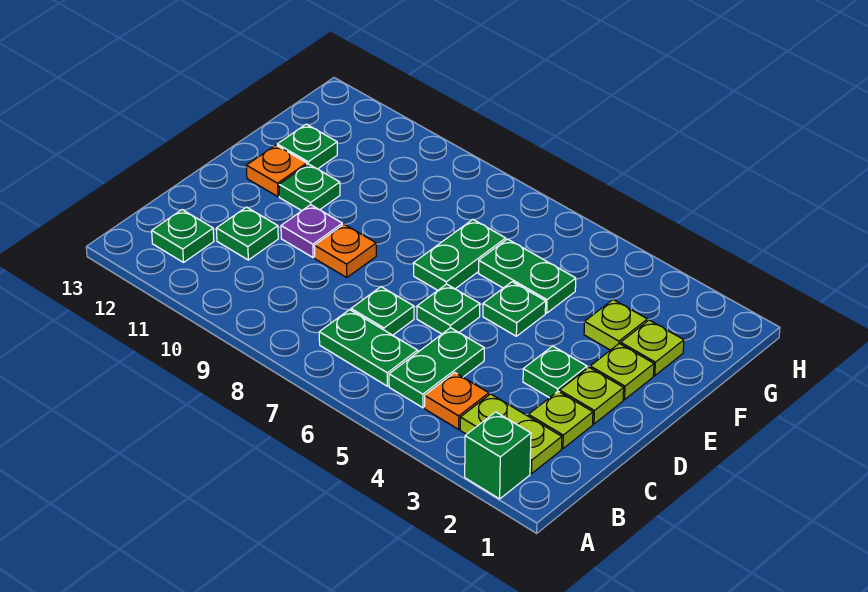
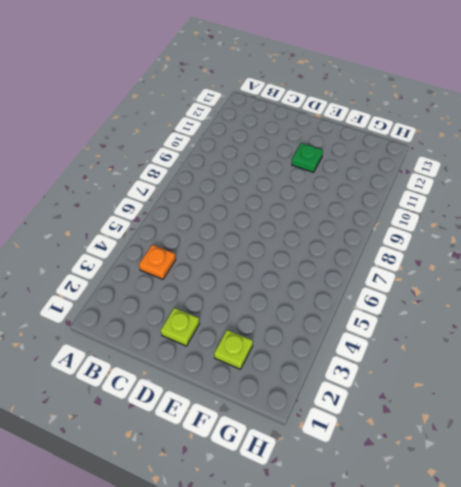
none -> green 1x1 brick [465,412,531,499]
none -> lime 1x2 plate [460,394,562,474]
none -> green 1x2 plate [389,328,484,408]

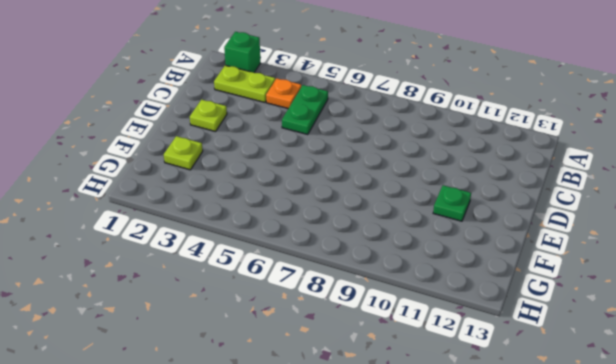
none -> green 1x2 plate [319,310,418,386]
none -> green 1x1 plate [152,210,214,262]
none -> lime 1x1 plate [528,391,593,449]

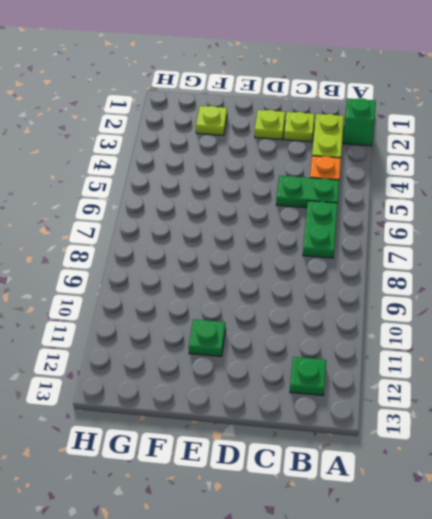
none -> green 1x1 plate [351,287,414,335]
none -> green 1x1 plate [216,207,278,260]
none -> green 1x1 plate [523,346,587,398]

